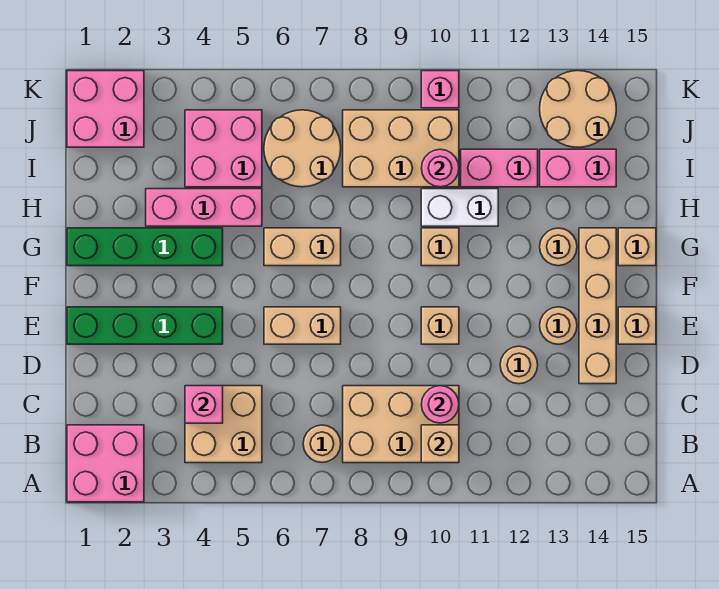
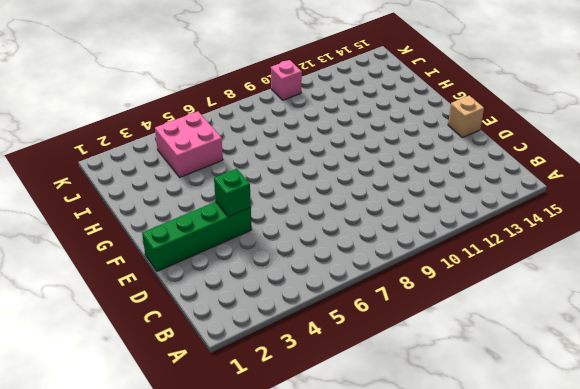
green 1x1 brick [214,169,251,217] -> none
none -> pink 2x2 brick [67,425,144,502]
none -> tan 2x2 brick [185,386,262,463]
none -> tan 1x1 round brick [303,425,341,462]
none -> tan 2x3 brick [343,386,459,463]

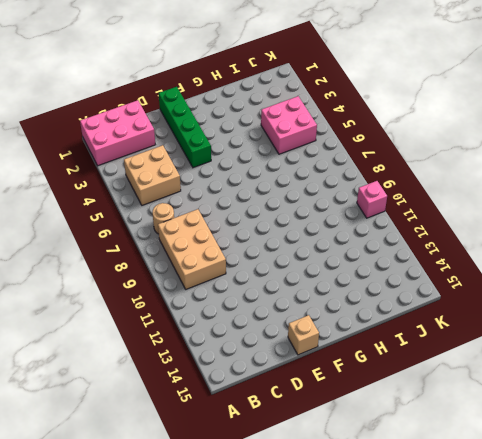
pink 2x3 brick [80,100,155,166] -> pink 2x2 brick [67,425,144,502]
none -> tan 1x1 round brick [500,346,538,384]
none -> tan 1x4 brick [579,228,616,384]
none -> tan 1x2 brick [264,307,341,344]
none -> tan 1x1 brick [421,307,459,344]

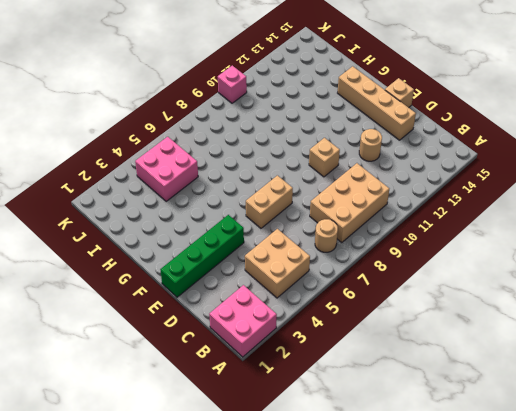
none -> tan 1x1 round brick [540,307,577,344]
none -> green 1x4 brick [67,228,223,266]
none -> tan 1x2 brick [264,228,341,266]
none -> tan 1x1 brick [421,228,459,266]

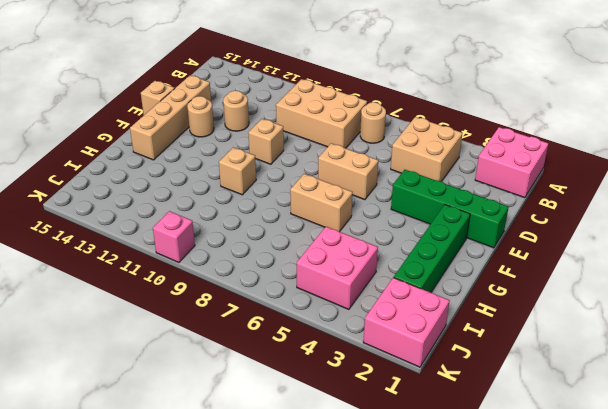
green 1x4 brick [394,205,470,292] -> green 1x4 brick turned to [67,228,223,266]
none -> tan 1x1 round brick [540,228,577,266]
none -> tan 1x1 brick [618,228,656,266]
none -> pink 1x3 brick [146,189,262,226]
none -> white 1x2 brick [421,189,498,226]

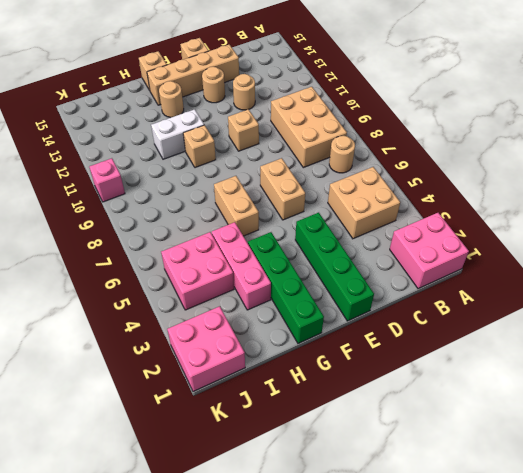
white 1x2 brick [151,109,204,159] -> white 1x2 brick turned to [421,189,498,226]
none -> tan 2x2 round brick [264,110,341,187]
none -> tan 2x3 brick [343,110,459,187]
none -> pink 1x2 brick [461,149,538,187]
none -> pink 1x2 brick [540,149,616,187]

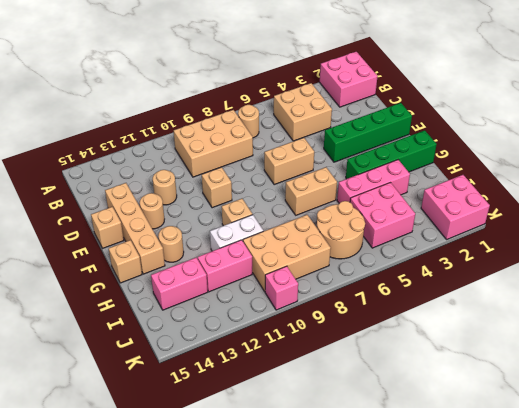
none -> tan 2x2 round brick [540,71,616,147]
none -> tan 1x1 brick [421,425,459,463]
none -> pink 1x1 brick [185,386,223,423]
none -> pink 1x1 round brick [421,386,459,423]

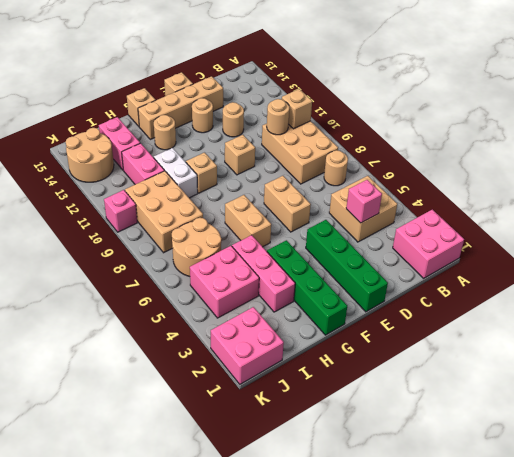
tan 1x1 round brick [267,99,289,135] -> pink 1x1 round brick [421,386,459,423]
none -> pink 1x1 round brick [421,149,459,187]

